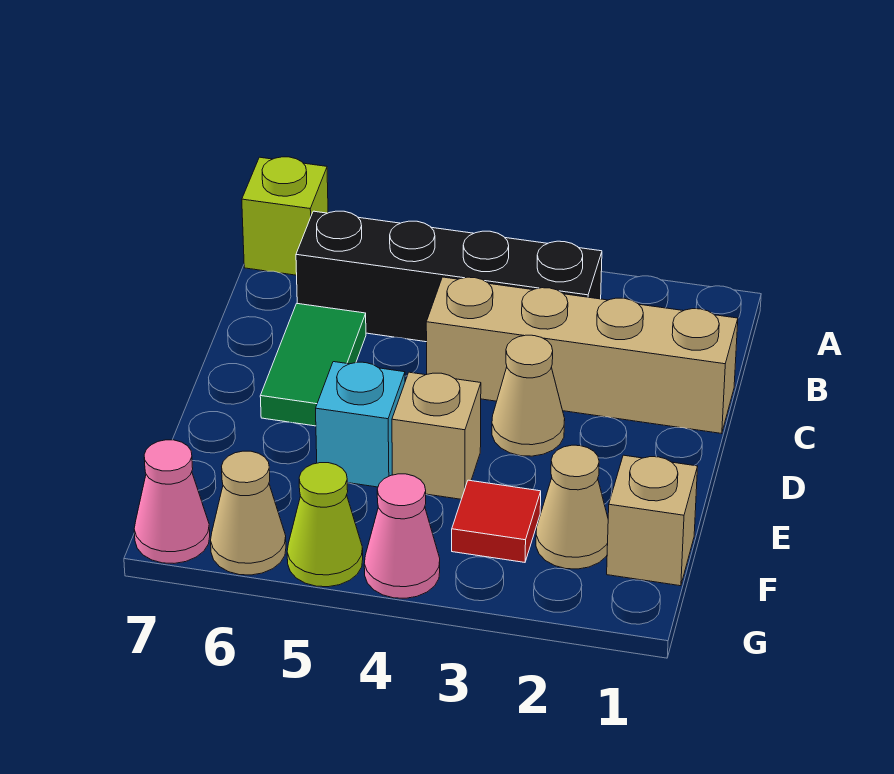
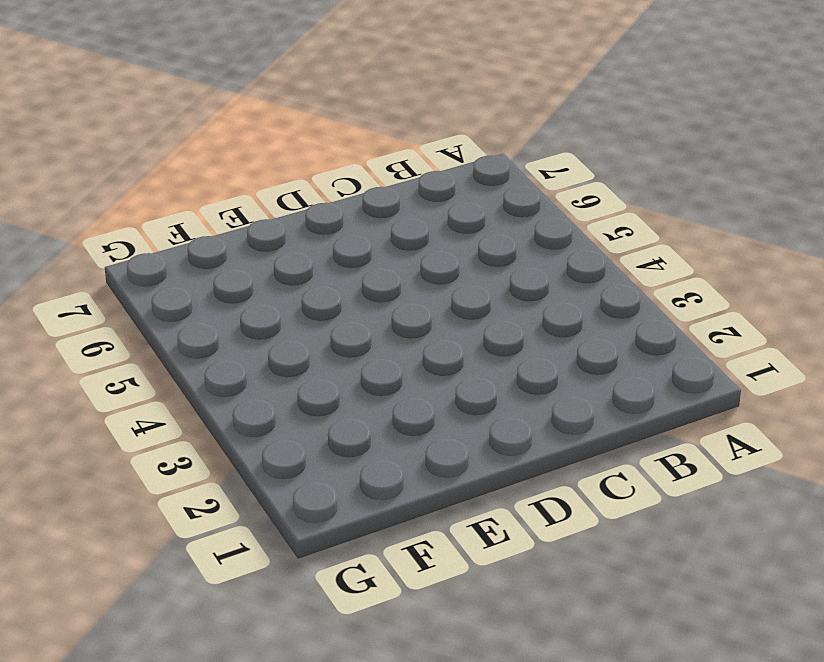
none -> lime 1x1 brick [242,157,328,275]
none -> black 1x4 brick [296,211,602,342]
none -> tan 1x4 brick [426,277,738,434]

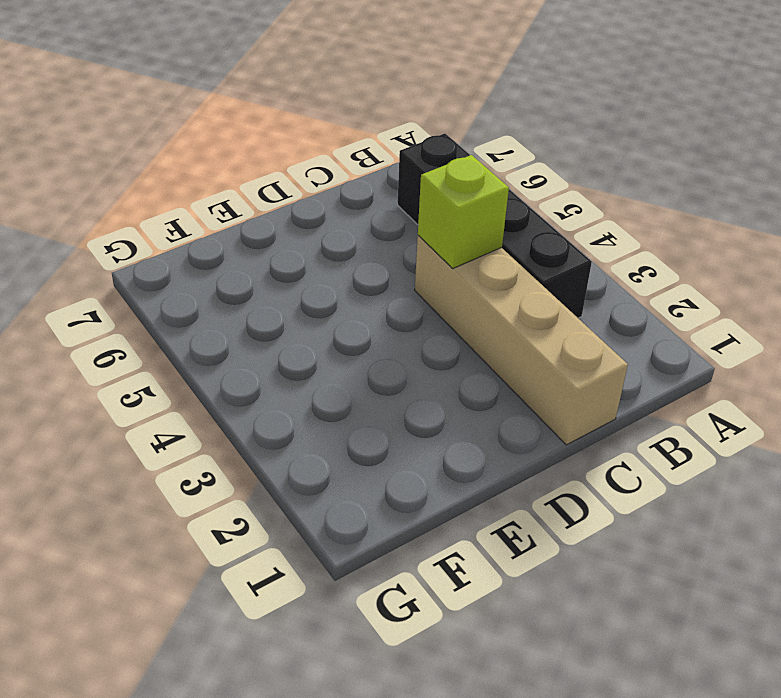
lime 1x1 brick [418,155,509,268] -> lime 1x1 brick moved to [242,157,328,275]
none -> green 1x2 tile [260,304,366,426]
none -> tan 1x1 cone [492,335,565,456]
none -> tan 1x1 brick [392,372,481,499]

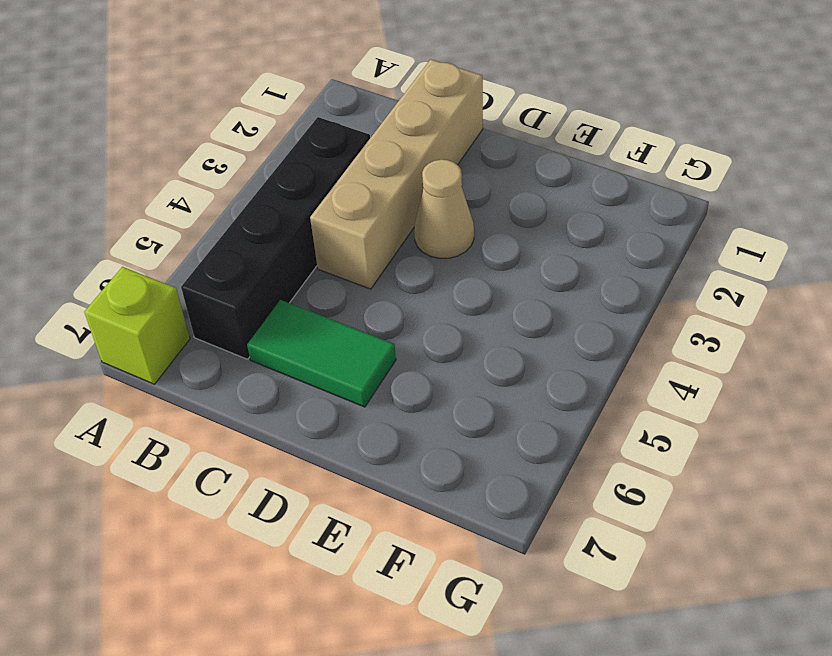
none -> tan 1x1 brick [392,372,481,499]
none -> cyan 1x1 brick [316,362,405,487]
none -> tan 1x1 brick [607,455,698,586]

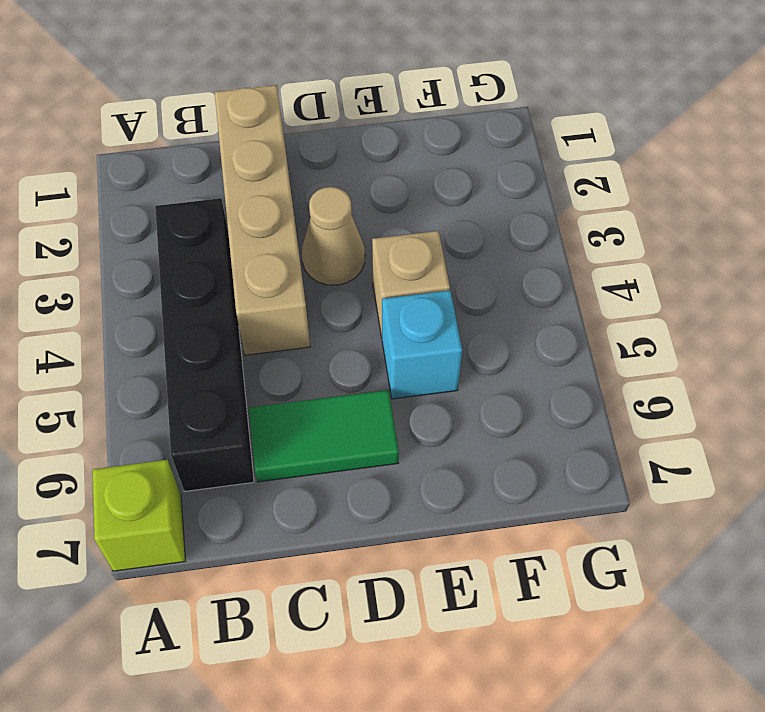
none -> tan 1x1 brick [607,455,698,586]
none -> tan 1x1 cone [536,445,608,569]
none -> red 1x1 tile [452,480,541,562]

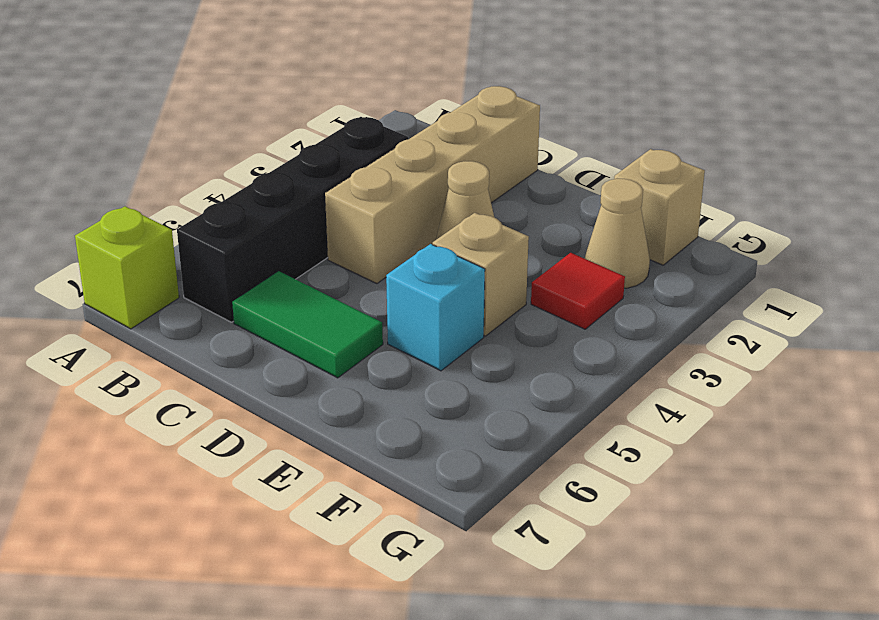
none -> pink 1x1 cone [364,474,440,598]
none -> lime 1x1 cone [287,463,363,587]
none -> tan 1x1 cone [211,451,286,575]

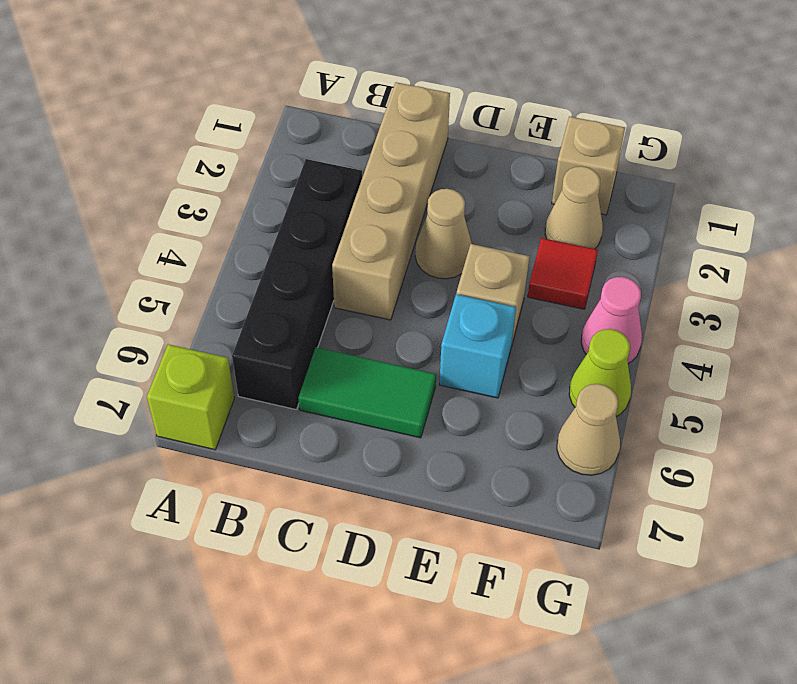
none -> pink 1x1 cone [134,440,210,563]

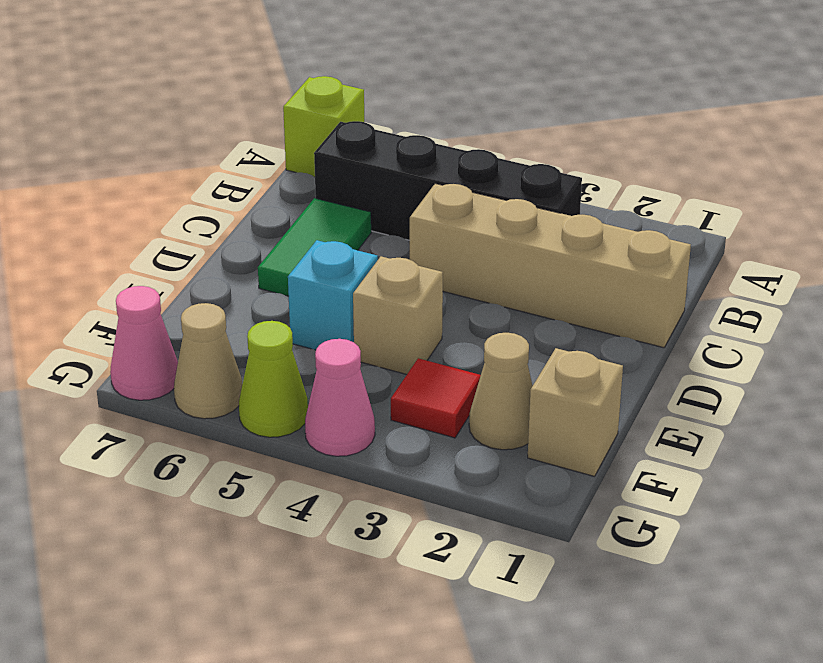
none -> tan 1x1 cone [492,335,565,456]

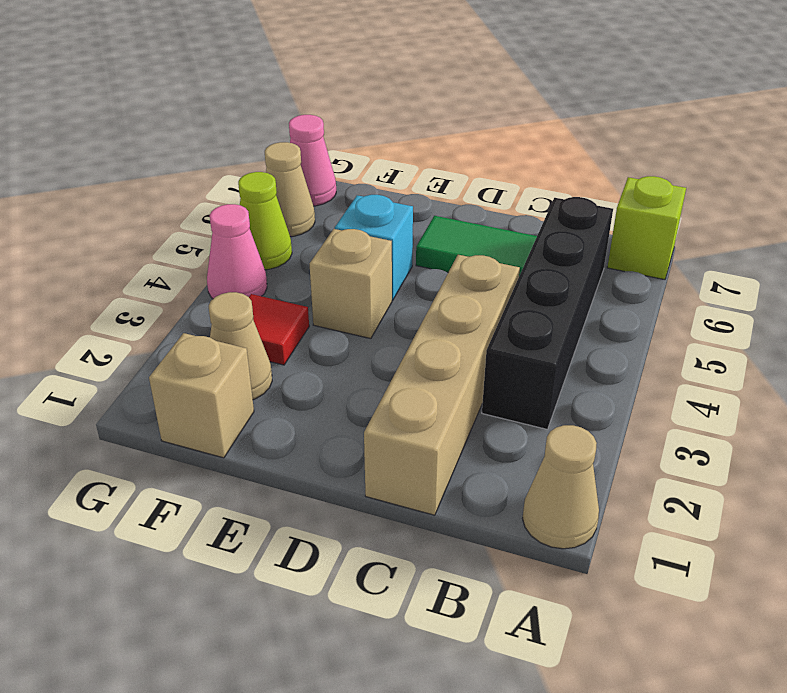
tan 1x1 cone [522,425,599,549] -> tan 1x1 cone moved to [492,335,565,456]

